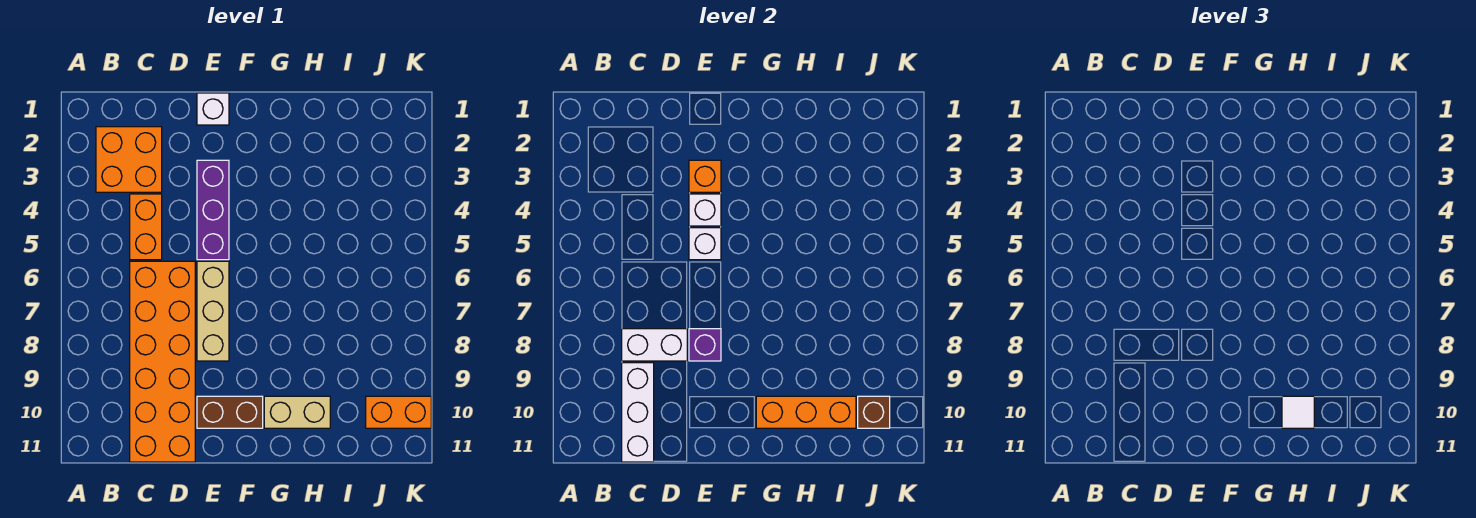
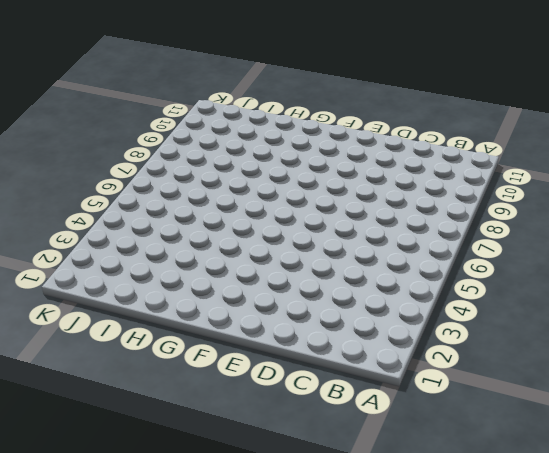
none -> orange 2x2 brick [96,127,162,192]
none -> orange 1x2 brick [130,194,162,260]
none -> orange 2x6 brick [130,261,195,462]

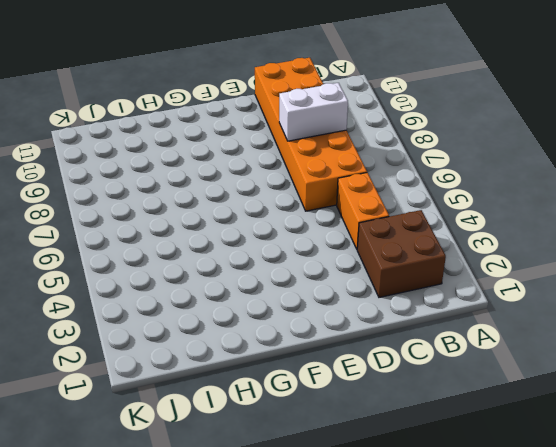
brown 2x2 brick [357,210,446,297] -> orange 2x2 brick [96,127,162,192]
none -> white 1x1 brick [197,93,229,125]
none -> purple 1x3 brick [197,160,229,260]
none -> tan 1x3 brick [197,261,229,361]

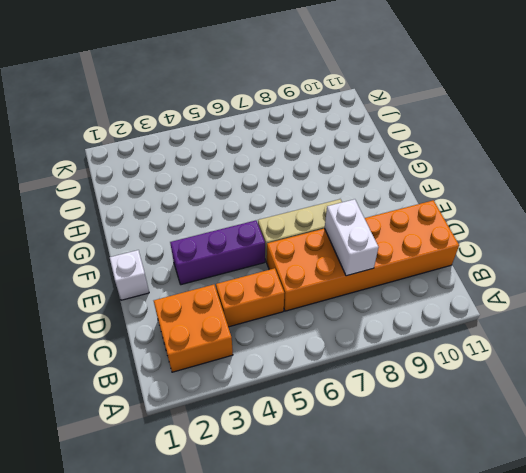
none -> brown 1x2 brick [197,396,263,428]
none -> tan 1x2 brick [264,396,330,428]
none -> orange 1x2 brick [366,396,431,428]

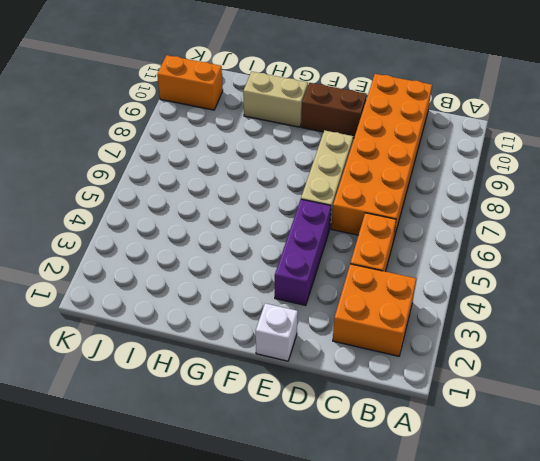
none -> white 1x2 brick [622,329,687,361]
none -> white 1x3 brick [622,363,654,462]
none -> orange 1x1 brick [689,160,721,192]

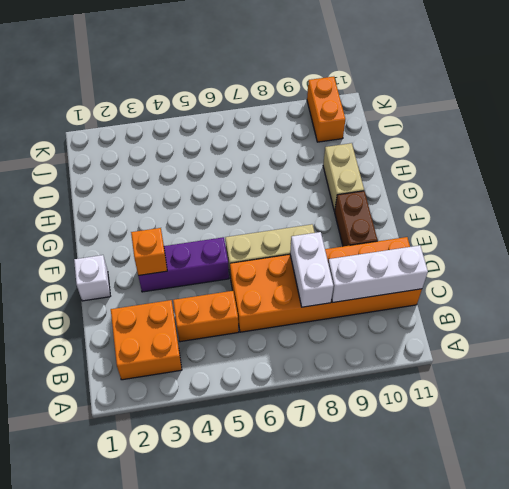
none -> white 1x1 brick [689,194,721,226]
none -> white 1x1 brick [689,228,721,260]
none -> purple 1x1 brick [689,329,721,361]

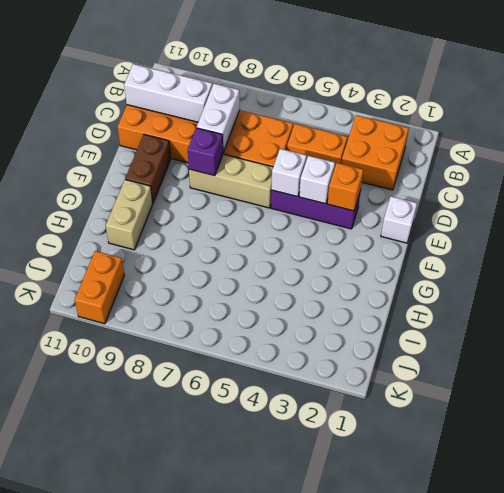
none -> orange 1x3 brick [756,396,856,428]
none -> brown 1x1 brick [858,396,890,428]
none -> white 1x1 tile [1282,396,1314,428]

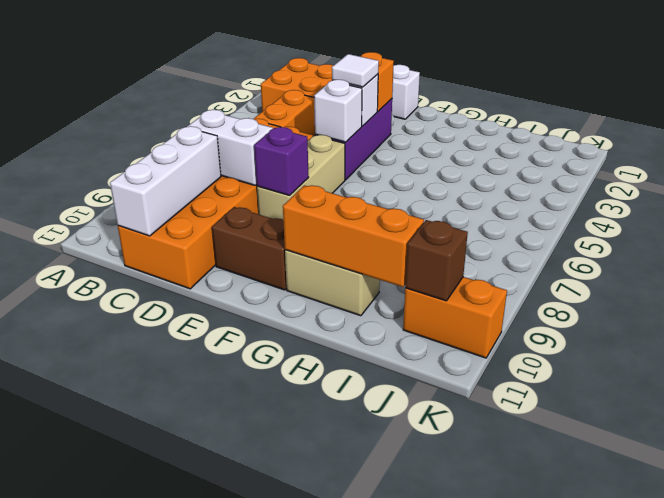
white 1x1 tile [332,54,379,87] -> white 1x1 tile moved to [1282,396,1314,428]

